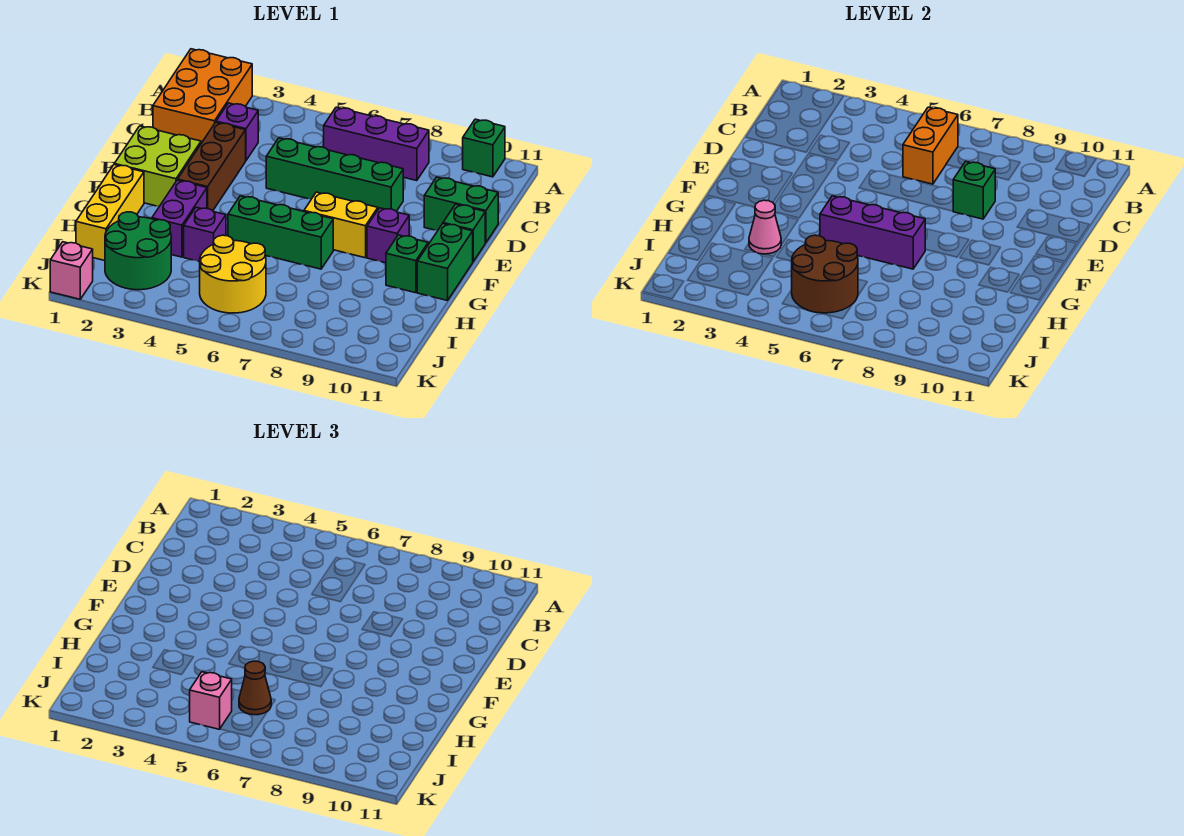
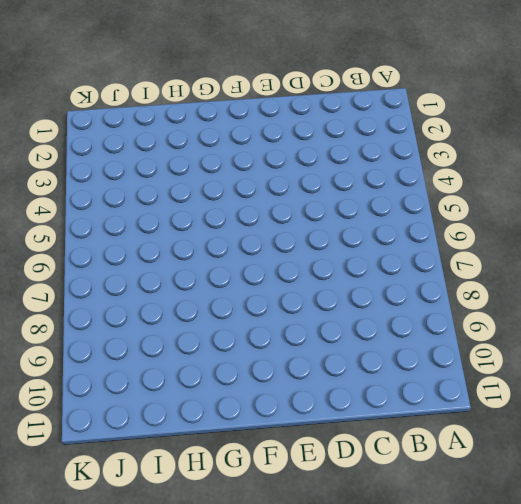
none -> orange 2x3 brick [153,49,252,143]
none -> green 1x1 brick [463,119,505,177]
none -> purple 1x3 brick [324,107,429,181]

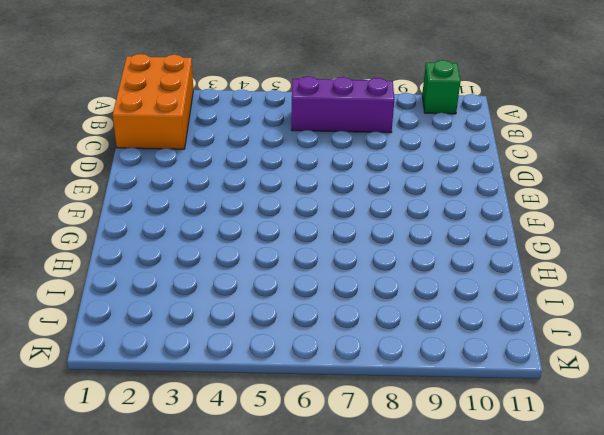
none -> purple 1x1 brick [216,103,258,160]
none -> brown 1x3 brick [178,122,246,210]
none -> green 1x4 brick [266,138,403,211]

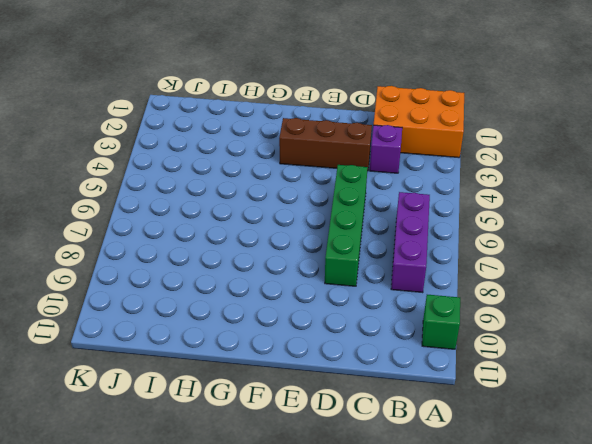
none -> green 1x2 brick [424,177,498,243]
none -> lime 2x2 brick [114,126,201,206]
none -> green 1x1 brick [443,204,485,261]

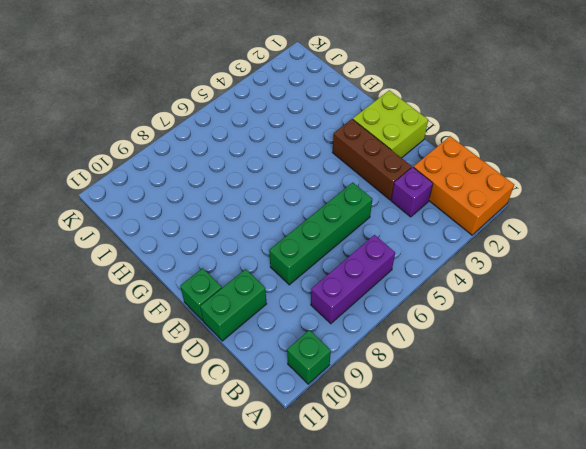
none -> yellow 1x2 brick [304,192,378,258]
none -> purple 1x1 brick [367,208,409,263]
none -> green 1x2 brick [417,224,473,301]

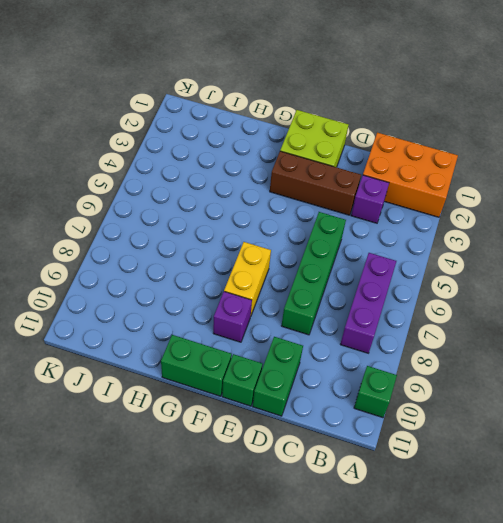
none -> yellow 1x3 brick [76,165,144,261]
none -> purple 1x2 brick [152,180,207,257]
none -> green 1x3 brick [228,196,333,269]

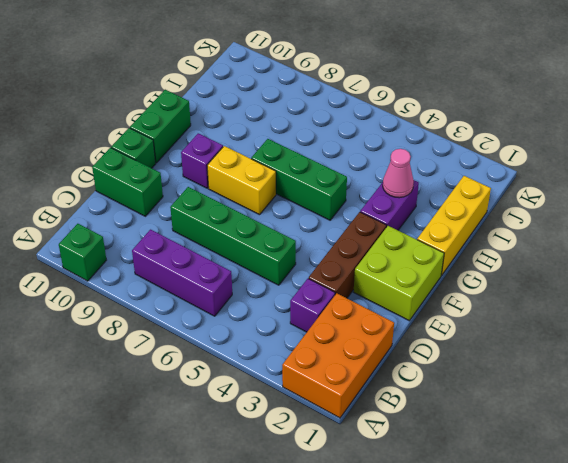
none -> green 1x1 brick [386,235,428,293]
none -> purple 1x1 brick [184,207,226,262]
none -> green 2x2 round brick [105,212,171,290]

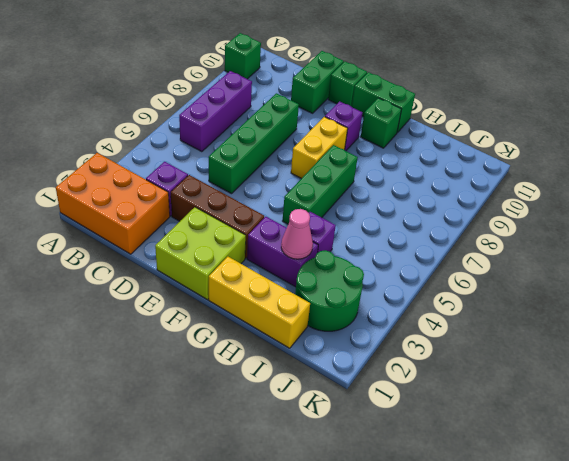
none -> yellow 2x2 round brick [200,235,266,313]
none -> pink 1x1 brick [50,242,93,299]
none -> orange 1x2 brick [903,107,958,184]

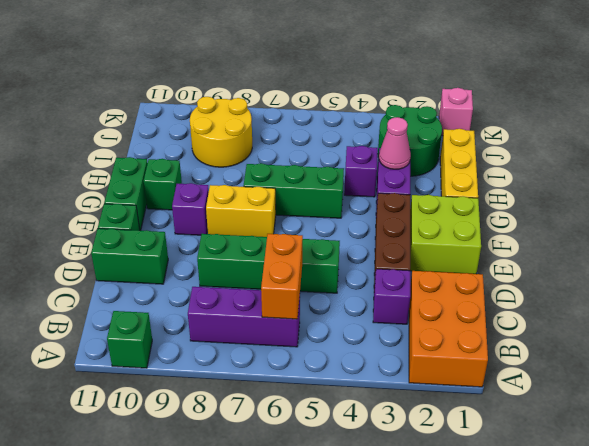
yellow 2x2 round brick [190,97,252,167] -> yellow 2x2 round brick moved to [200,235,266,313]
none -> green 1x1 brick [953,161,995,219]
none -> purple 1x3 brick [820,196,926,269]
none -> brown 2x2 round brick [792,235,858,313]

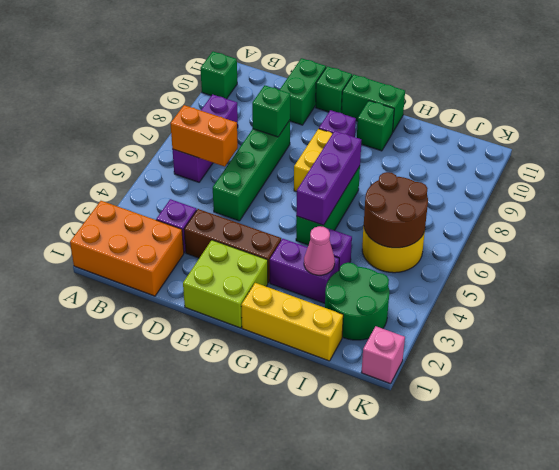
none -> brown 1x1 cone [239,661,271,715]
none -> pink 1x1 brick [190,672,232,729]

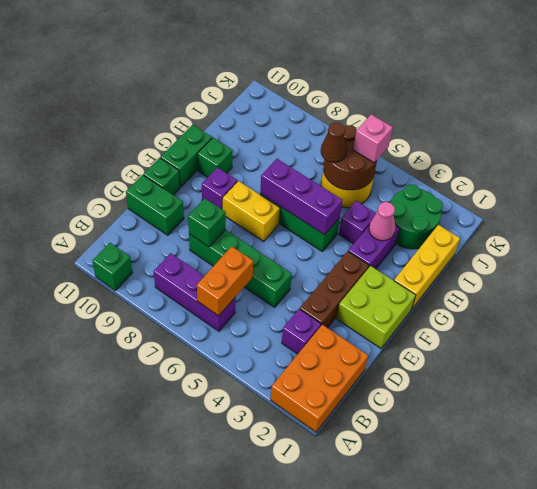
none -> pink 1x1 brick [50,242,93,299]

